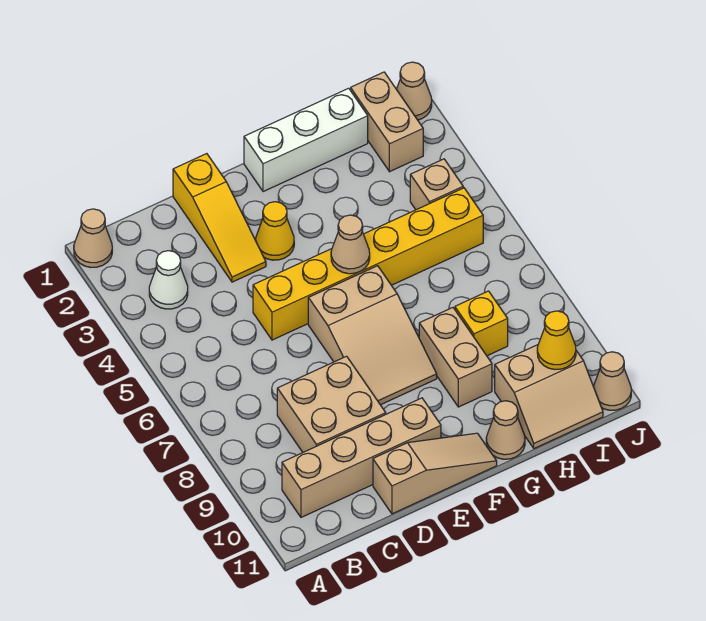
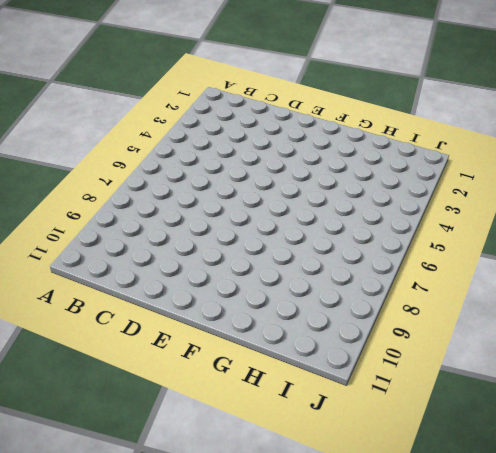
none -> tan 1x1 cone [74,209,112,267]
none -> white 1x1 cone [149,251,188,309]
none -> tan 1x4 brick [282,398,441,517]

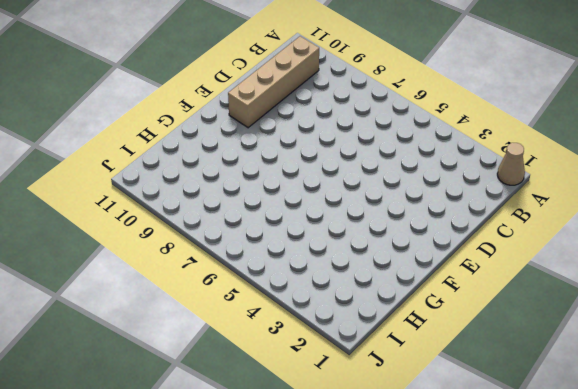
none -> white 1x1 cone [149,251,188,309]
none -> tan 2x2 brick [277,356,386,452]
none -> yellow 1x3 slope [173,154,266,282]

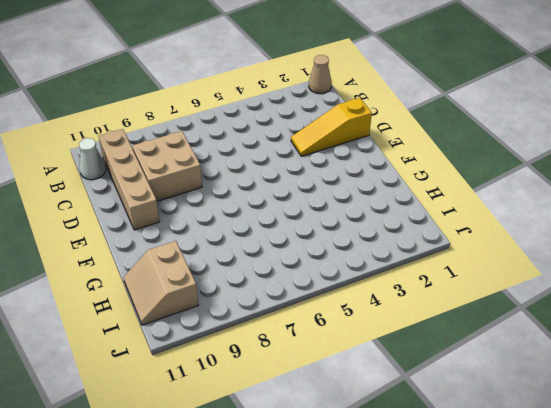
white 1x1 cone [79,138,106,180] -> white 1x1 cone moved to [149,251,188,309]
none -> yellow 1x6 brick [253,188,483,340]
none -> tan 1x3 slope [373,433,497,514]
none -> yellow 1x1 cone [256,202,294,260]

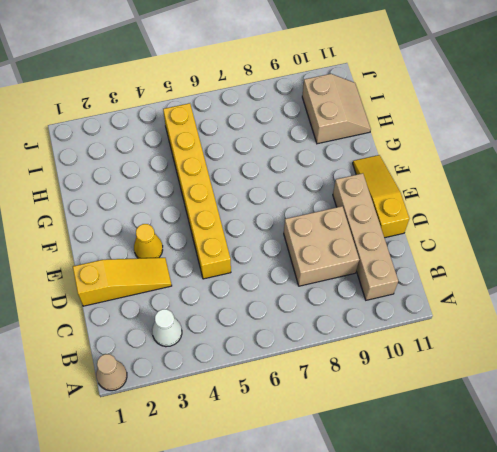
yellow 1x3 slope [353,155,409,238] -> tan 1x3 slope [373,433,497,514]
none -> tan 2x3 slope [308,266,437,405]
none -> white 1x3 brick [244,88,368,192]
none -> tan 1x2 brick [419,308,492,407]

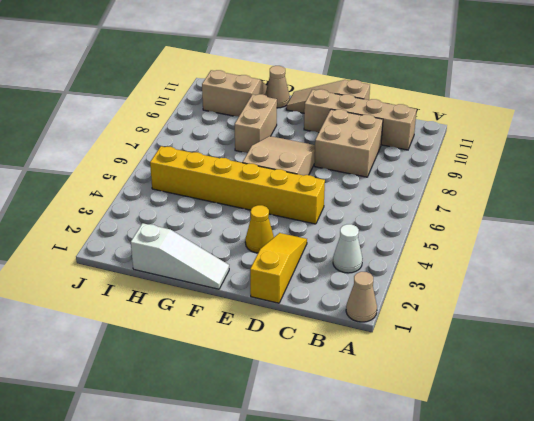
white 1x3 slope [131,223,229,289] -> white 1x3 brick [244,88,368,192]
none -> yellow 1x1 brick [455,291,508,356]
none -> tan 1x2 brick [351,72,423,172]
none -> tan 1x1 brick [410,159,463,210]

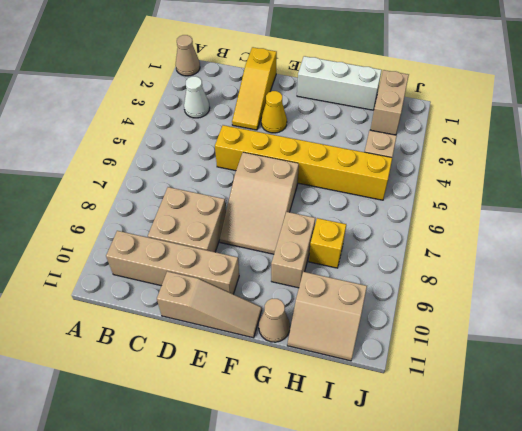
none -> tan 1x1 cone [396,62,432,120]
none -> tan 1x1 cone [593,352,631,410]
none -> tan 1x1 cone [331,215,370,274]

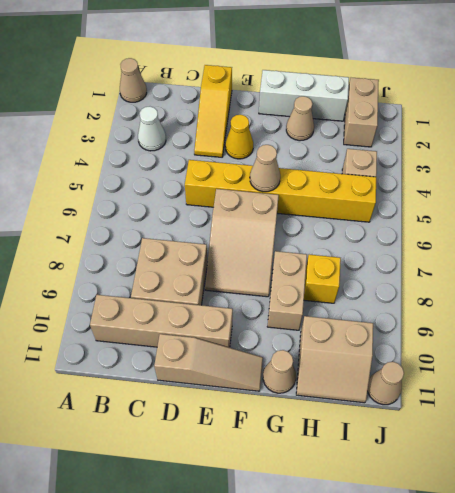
tan 1x1 cone [286,96,314,141] -> tan 1x1 cone moved to [396,62,432,120]
none -> yellow 1x1 cone [537,311,576,370]

